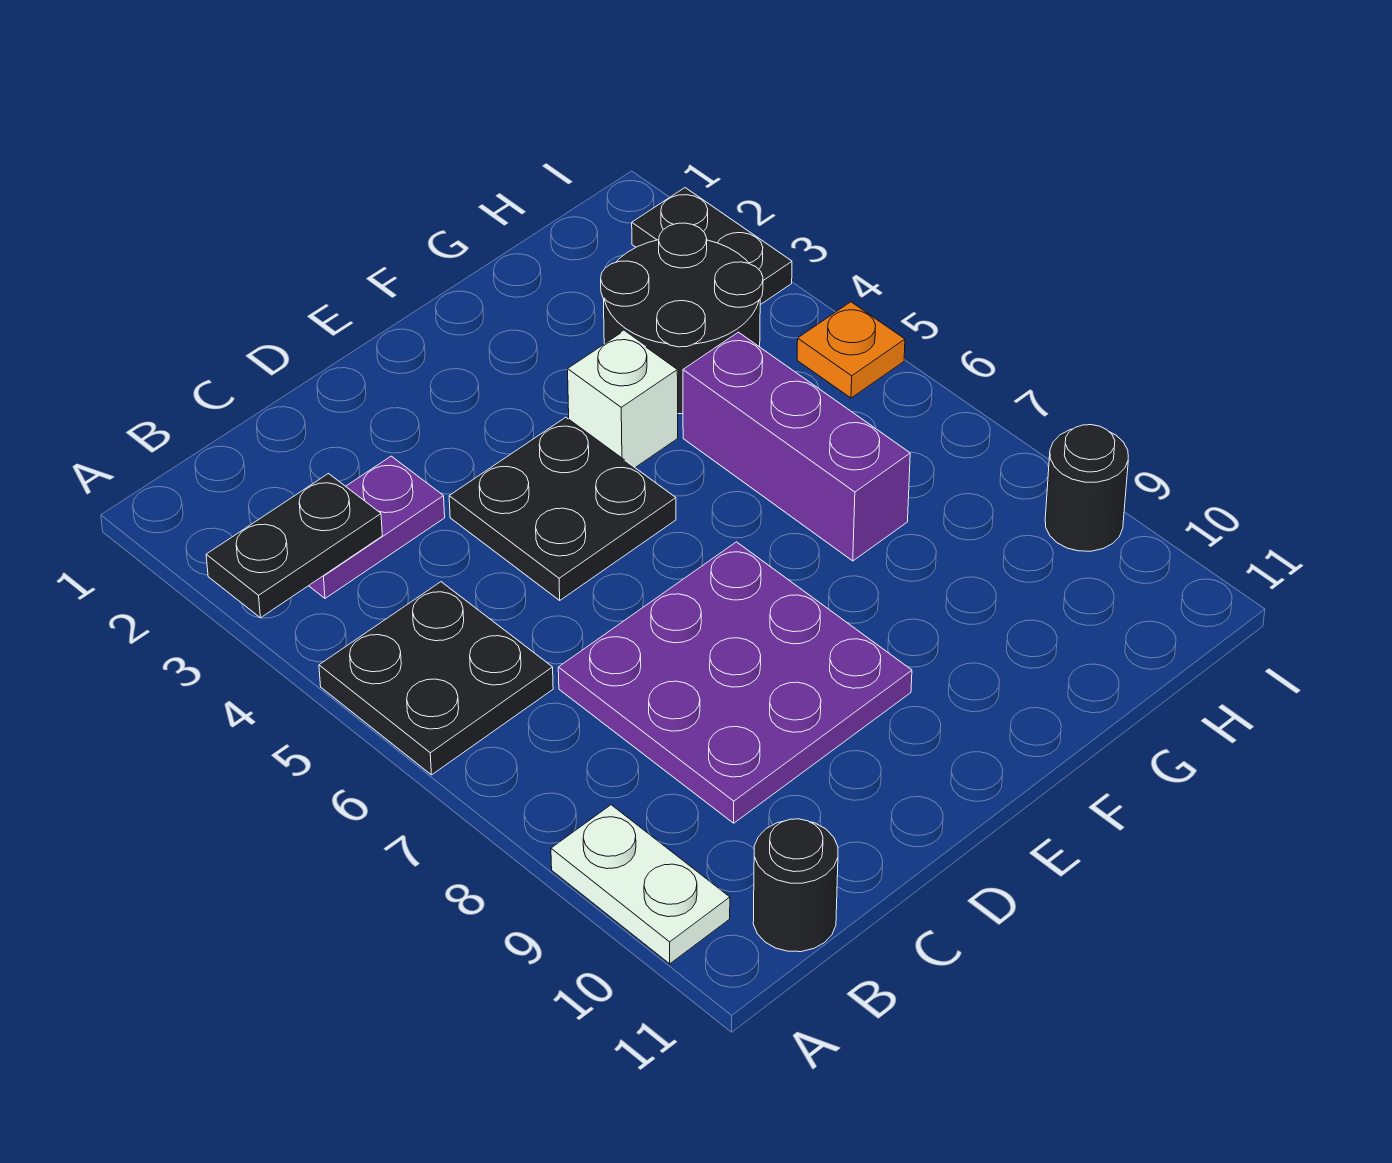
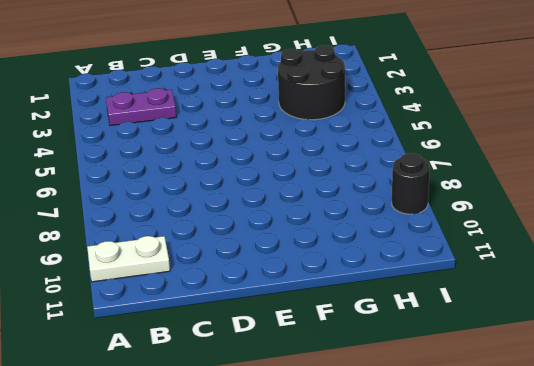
white 1x2 plate [87,236,170,282] -> white 1x2 plate turned to [551,805,730,964]
none -> black 2x2 plate [319,582,553,775]
none -> black 1x1 round brick [753,819,838,952]
none -> purple 3x3 plate [558,542,912,823]

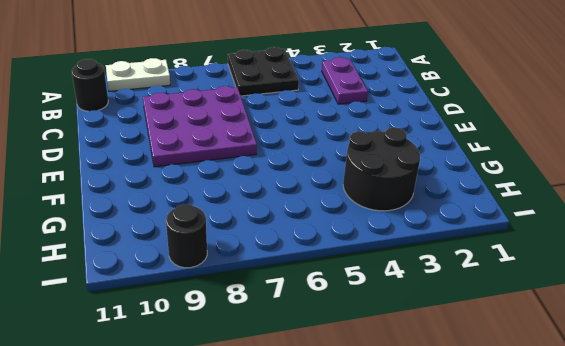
none -> black 2x2 plate [449,417,676,600]
none -> white 1x1 brick [568,331,678,467]
none -> purple 1x3 brick [683,332,910,561]

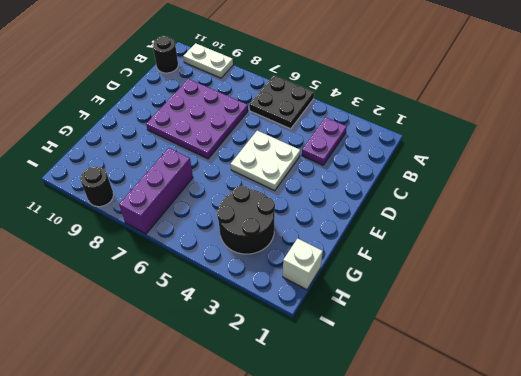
white 2x2 plate [231,131,300,191] -> black 2x2 plate [449,417,676,600]
purple 1x3 brick [119,148,193,234] -> purple 1x3 brick turned to [683,332,910,561]
white 1x1 brick [283,238,323,290] -> white 1x1 brick moved to [568,331,678,467]
none -> black 1x2 plate [632,188,792,305]
none -> orange 1x1 plate [797,302,905,398]
none -> black 1x2 plate [206,474,382,618]

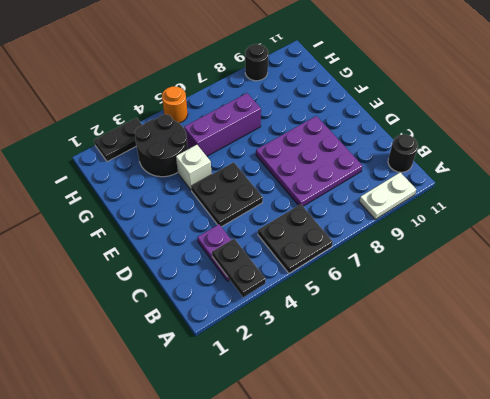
orange 1x1 round brick [162,86,188,123] -> orange 1x1 plate [797,302,905,398]

